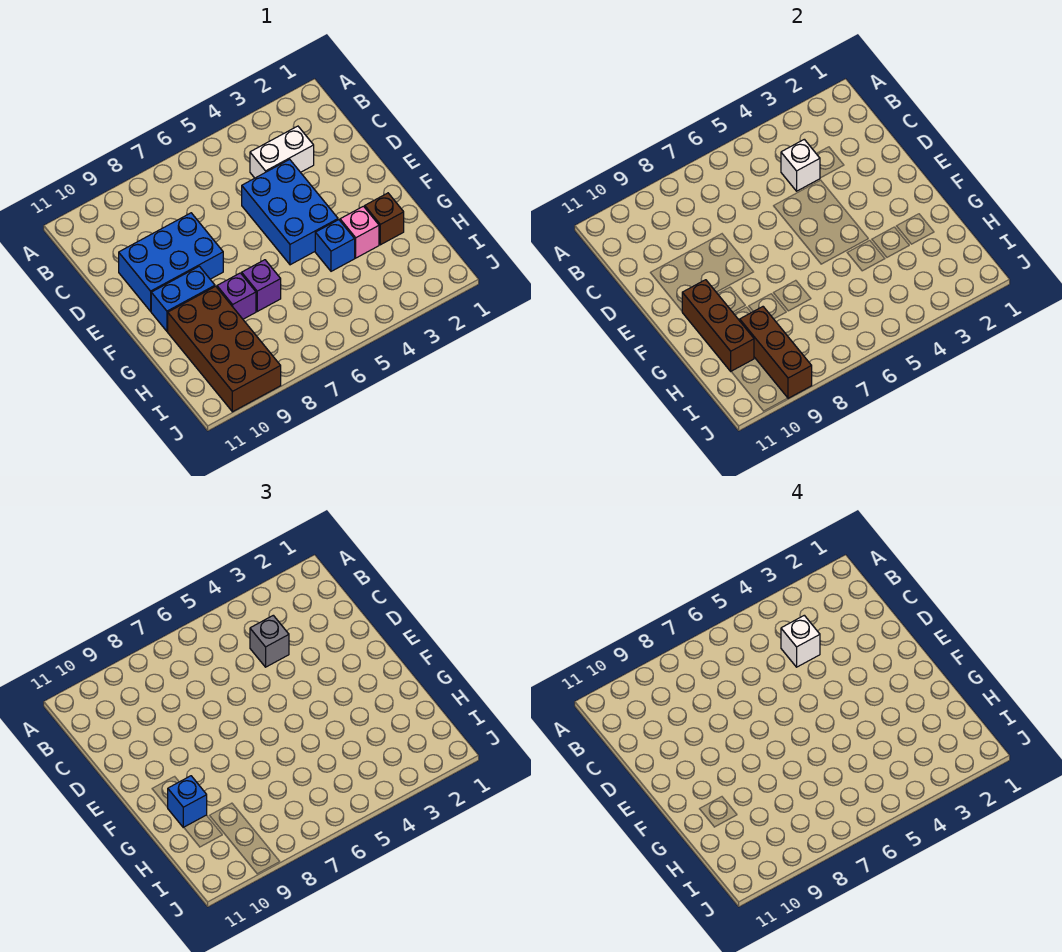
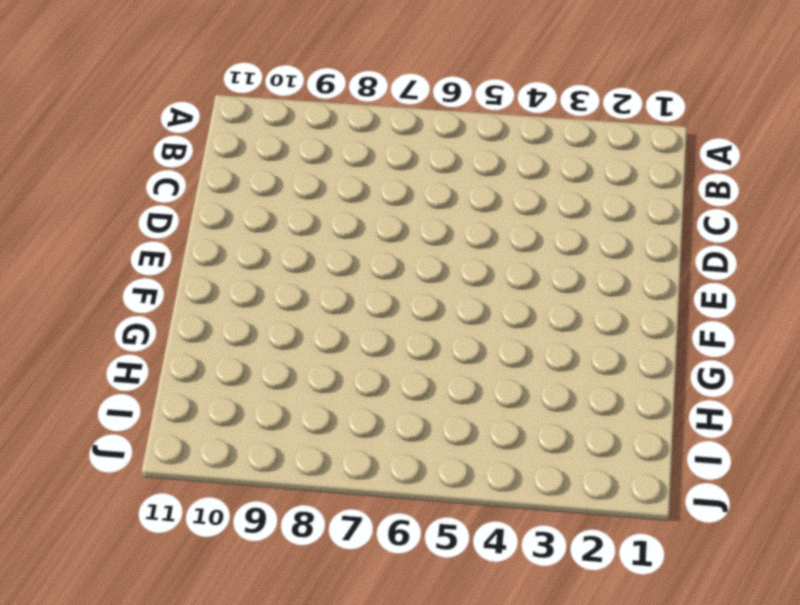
none -> white 1x2 brick [250,126,314,178]
none -> blue 2x3 brick [242,159,338,265]
none -> blue 2x3 brick [119,213,223,311]

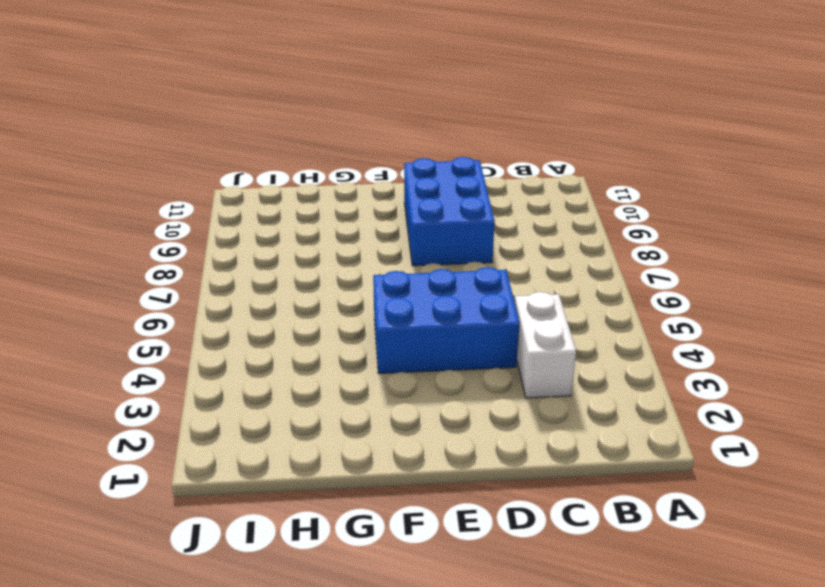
none -> blue 1x2 brick [151,266,215,331]
none -> brown 1x1 brick [365,193,404,245]
none -> pink 1x1 brick [340,206,379,258]

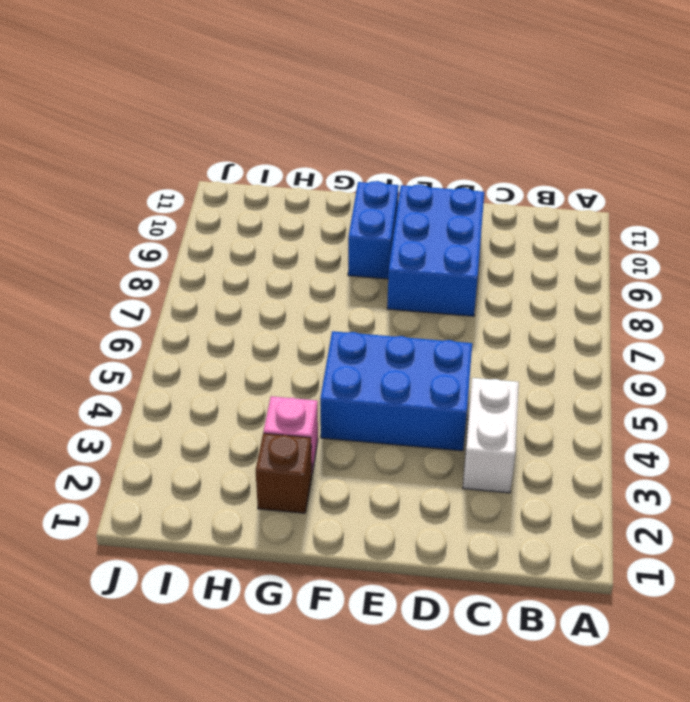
none -> blue 1x1 brick [315,220,355,271]
none -> purple 1x1 brick [242,260,281,311]
none -> purple 1x1 brick [217,273,256,319]

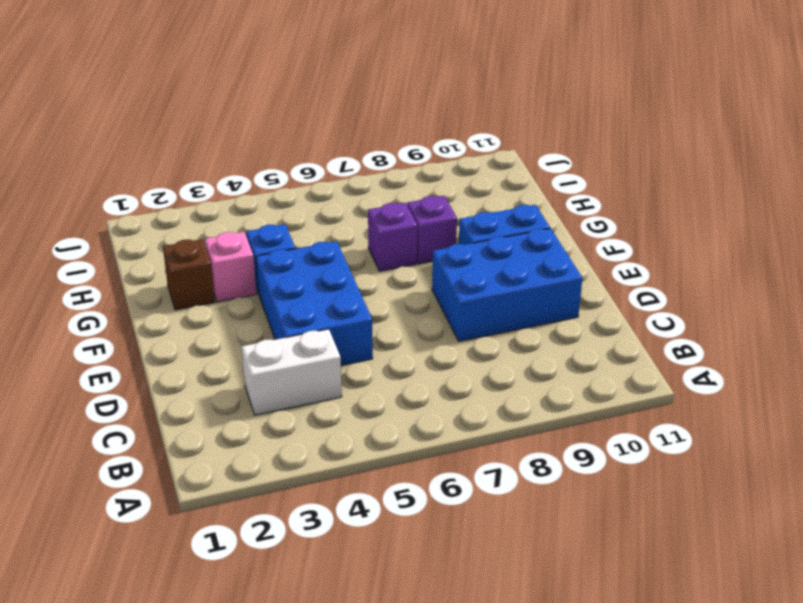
none -> brown 2x4 brick [168,286,281,412]
none -> white 1x1 brick [781,139,820,191]
none -> brown 1x3 brick [682,280,754,371]

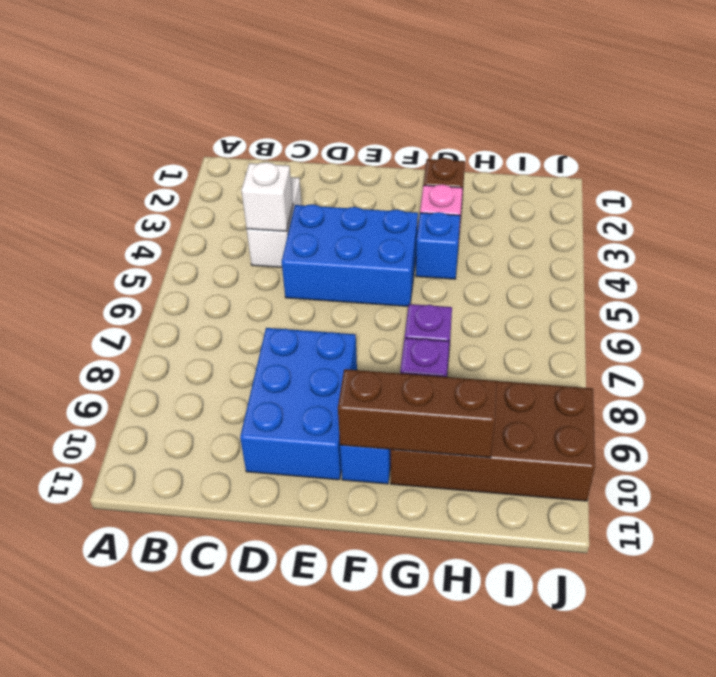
none -> brown 1x3 brick [740,307,812,398]
none -> grey 1x1 brick [250,615,289,667]
none -> blue 1x1 brick [167,776,207,828]

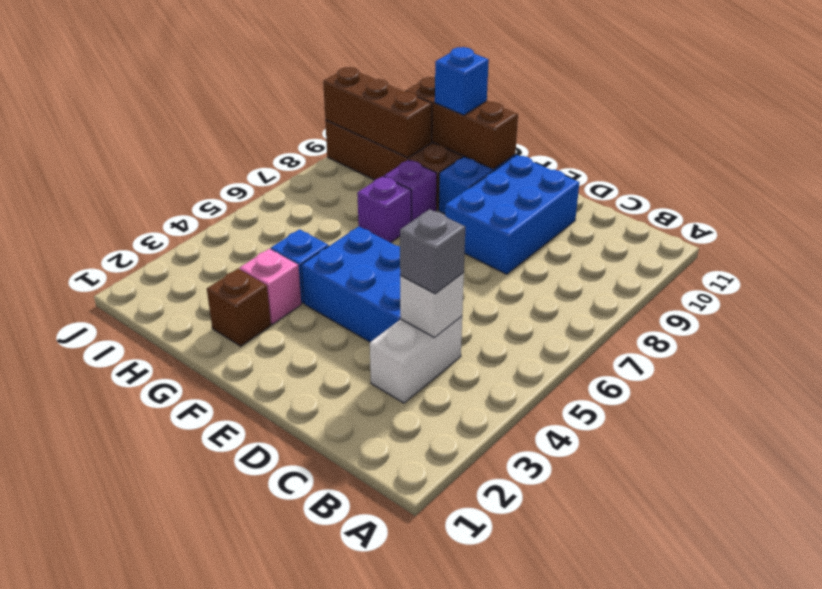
none -> white 1x1 brick [781,615,820,667]

